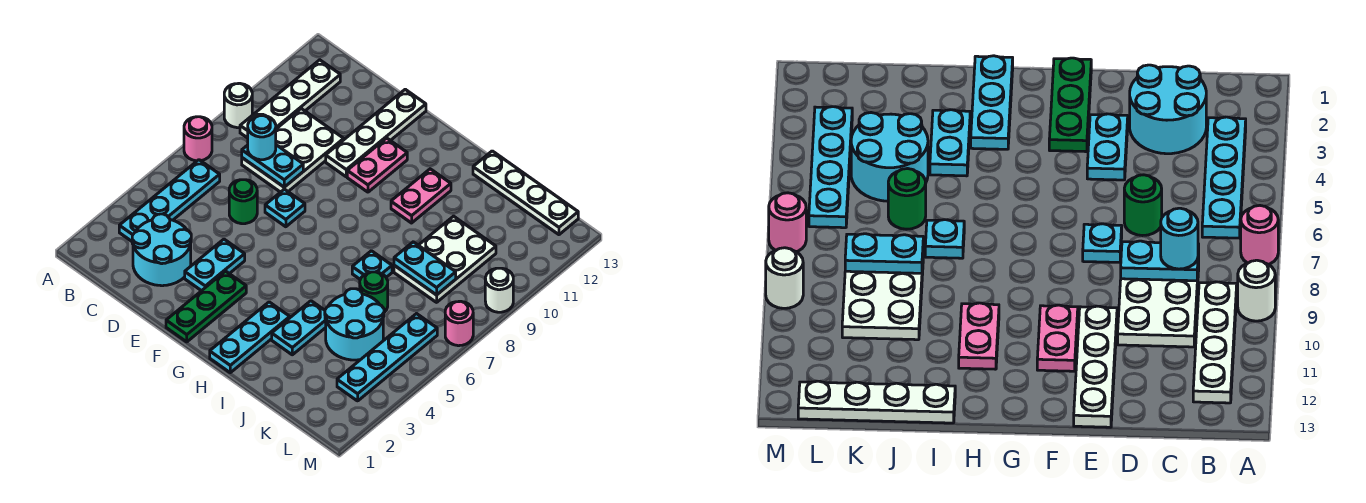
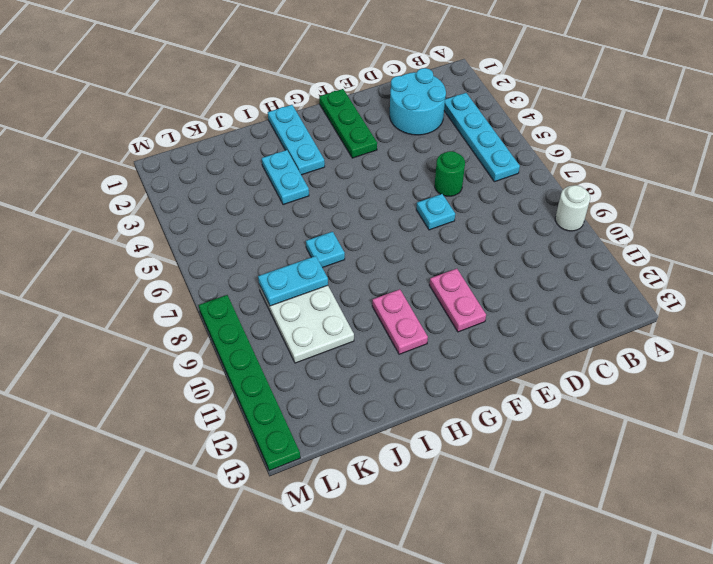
green 1x6 plate [199,295,300,471] -> white 1x1 round brick [485,268,513,312]
none -> pink 1x1 round brick [184,117,212,161]
none -> white 1x4 plate [240,60,340,138]
none -> white 2x3 plate [242,109,344,192]

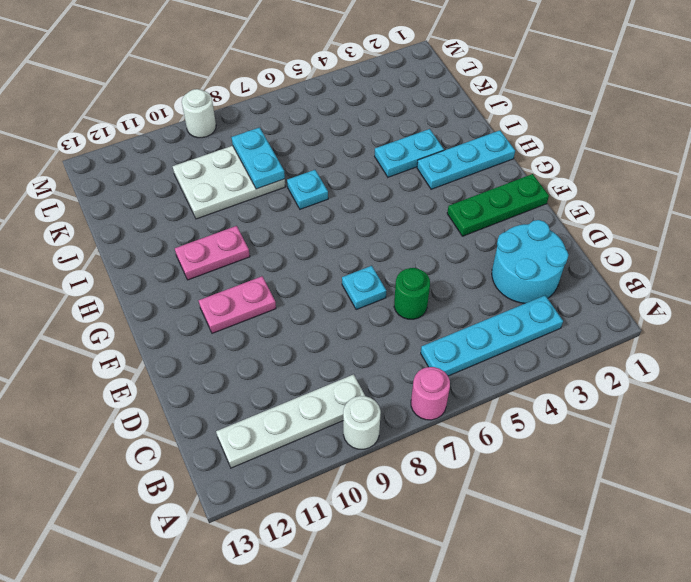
none -> white 2x3 plate [242,109,344,192]
none -> cyan 1x2 plate [185,239,245,291]
none -> white 1x4 plate [326,89,426,177]

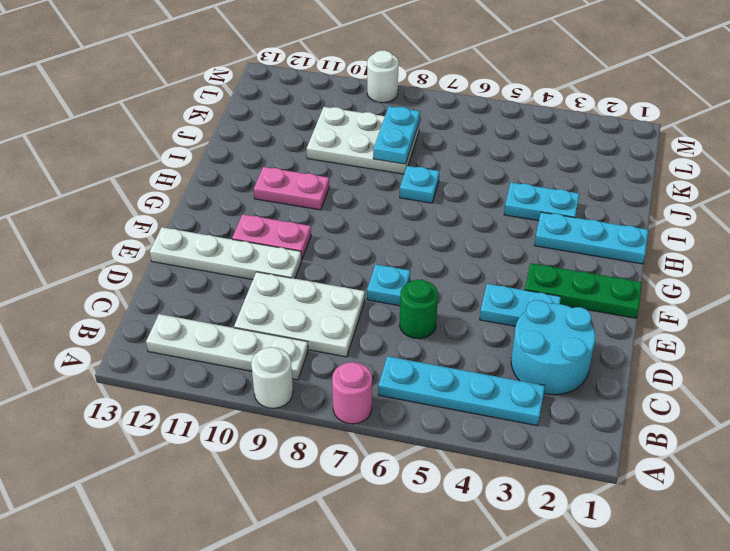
none -> white 1x4 plate [473,151,578,235]
none -> cyan 2x2 round brick [325,289,384,360]
none -> green 1x1 round brick [360,272,388,312]

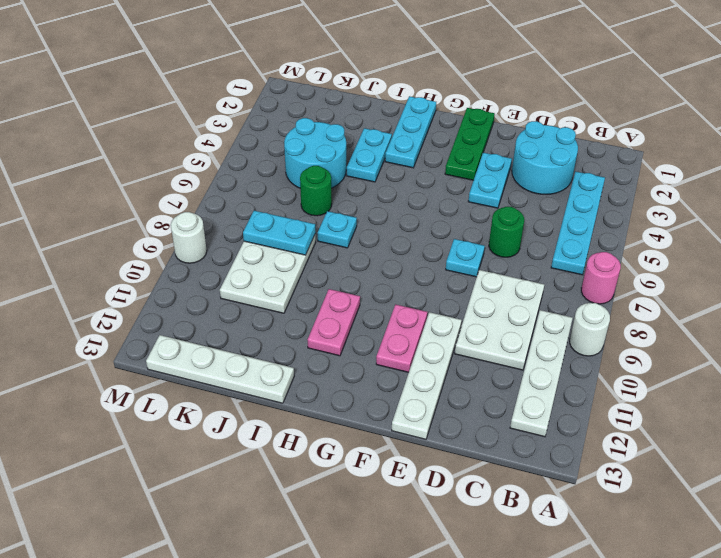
none -> cyan 1x4 plate [337,314,437,401]
none -> pink 1x1 round brick [445,301,473,346]
none -> cyan 1x2 plate [242,145,303,187]

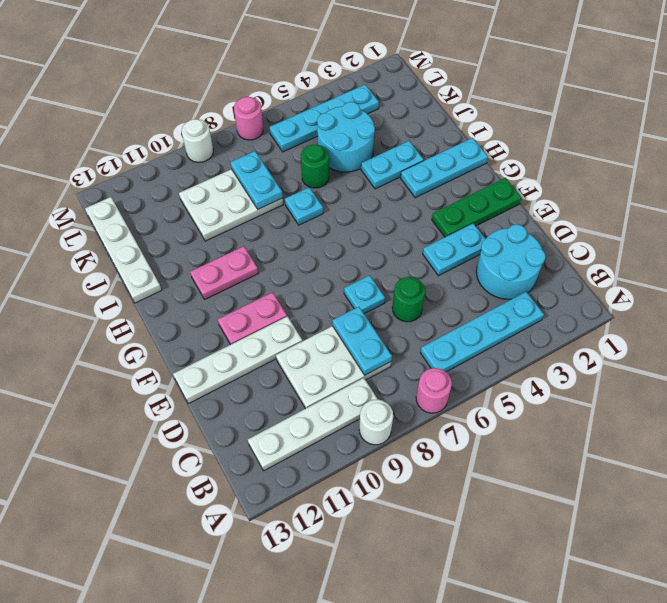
none -> cyan 1x1 round brick [248,116,276,160]

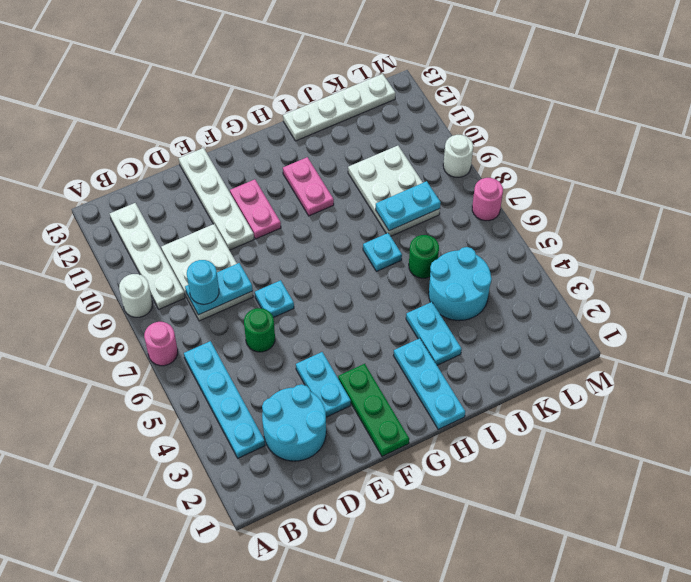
none -> cyan 1x4 plate [337,314,437,401]

